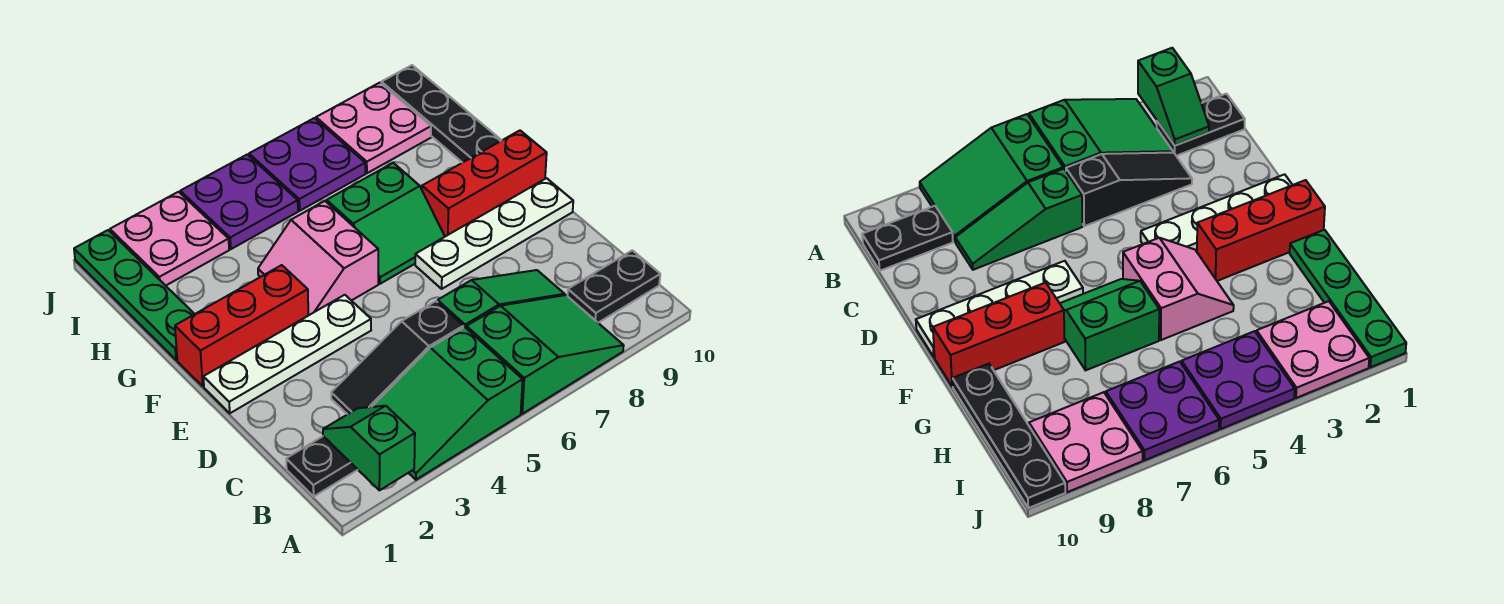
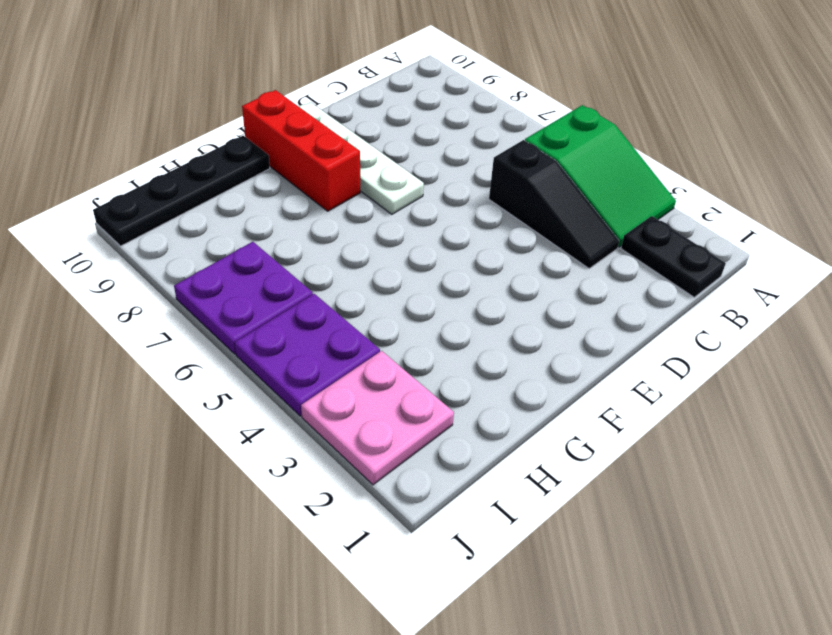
none -> green 2x3 slope [466,295,624,414]
none -> black 1x2 plate [567,250,660,323]
none -> green 1x3 slope [438,270,565,328]

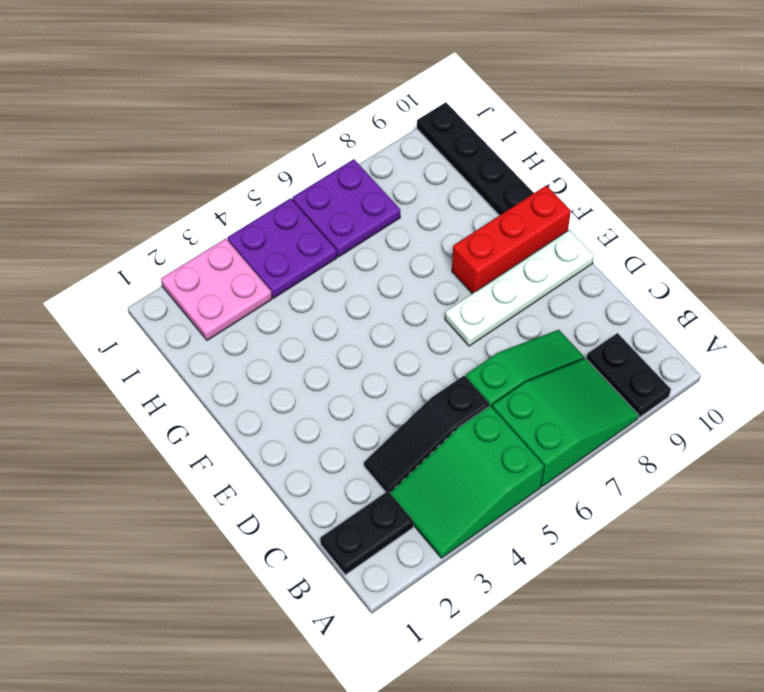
black 1x2 plate [587,333,671,418] -> black 1x2 plate turned to [567,250,660,323]
none -> white 1x4 plate [203,295,371,413]
none -> red 1x3 brick [175,265,308,386]
none -> pink 2x2 slope [258,201,378,315]

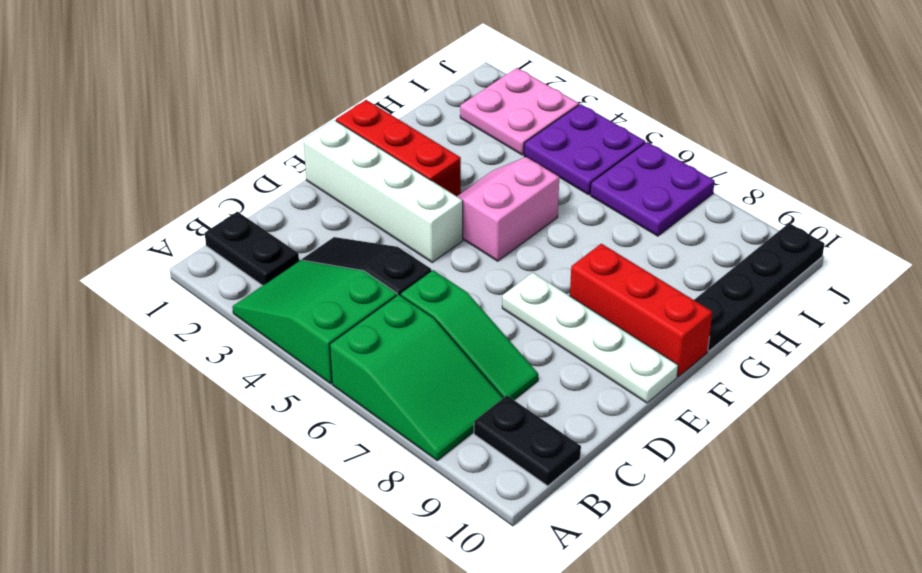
white 1x4 brick [304,120,463,262] -> white 1x4 plate [203,295,371,413]
none -> green 2x2 slope [327,163,445,284]
none -> green 1x4 plate [74,230,194,360]
none -> pink 2x2 plate [316,83,431,173]

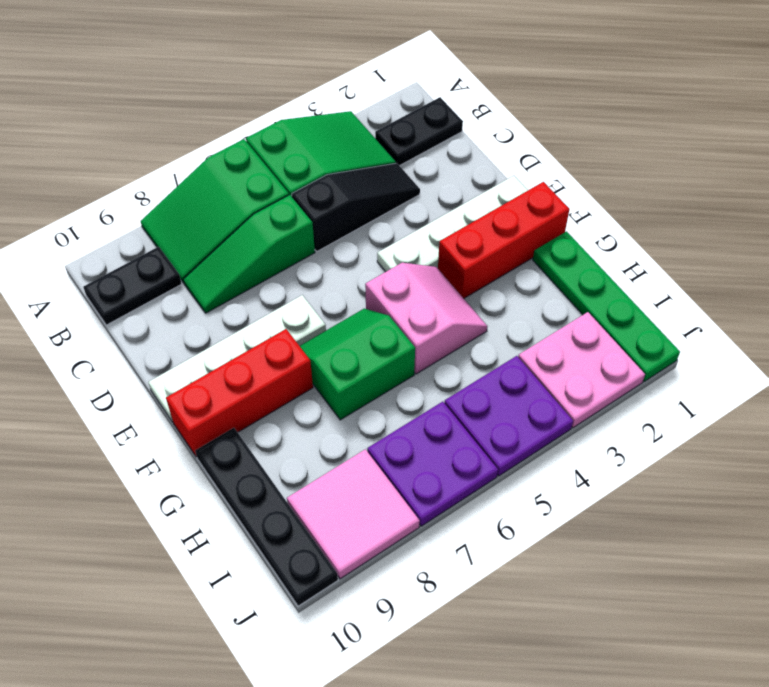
pink 2x2 tile [287,449,420,579] -> pink 2x2 plate [316,83,431,173]
none -> green 1x2 slope [323,406,415,490]

